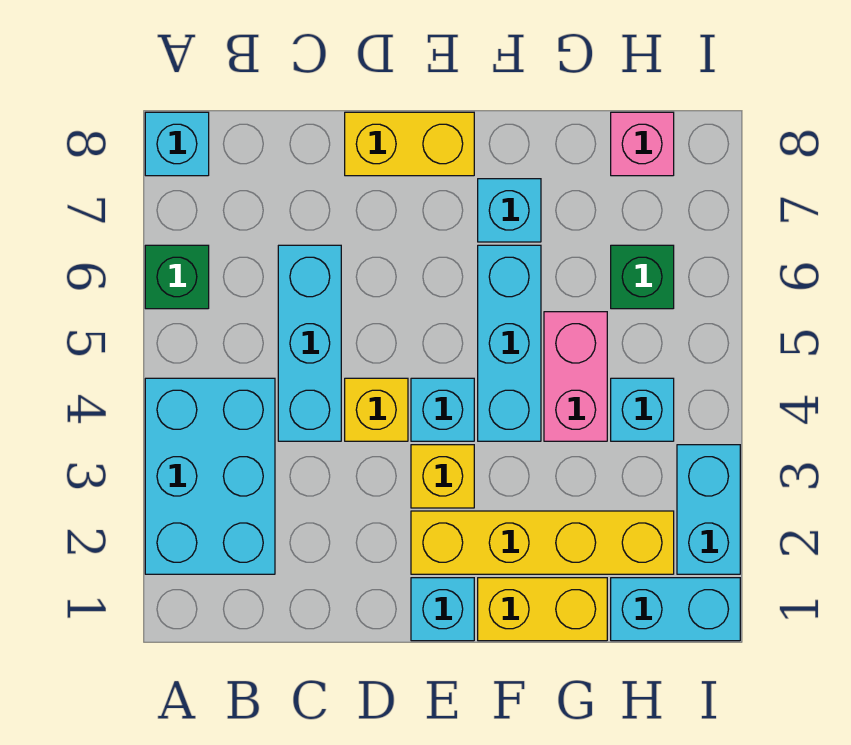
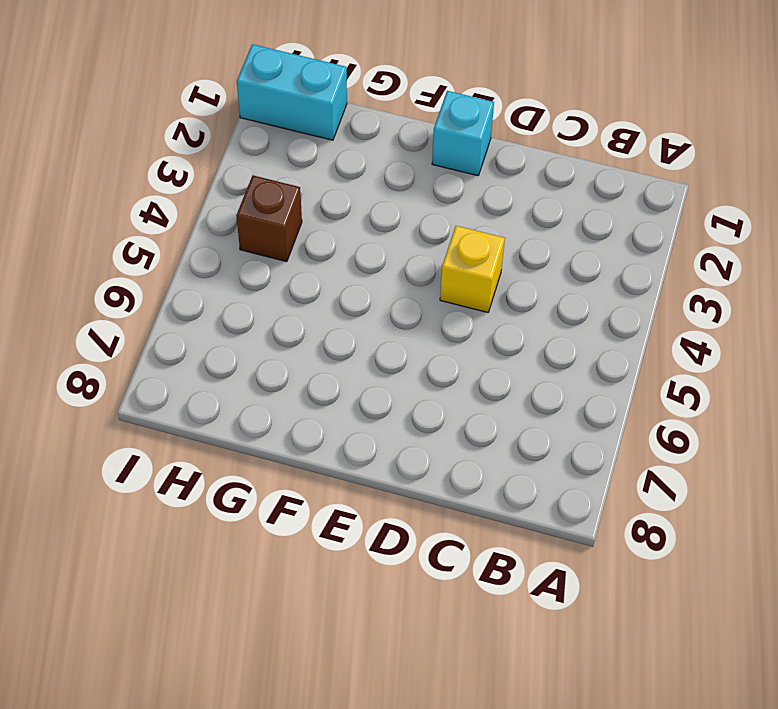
brown 1x1 brick [236,175,302,262] -> cyan 1x1 brick [611,378,674,441]
none -> cyan 2x3 brick [145,378,275,574]
none -> green 1x1 brick [145,245,209,309]
none -> cyan 1x1 brick [145,112,209,176]

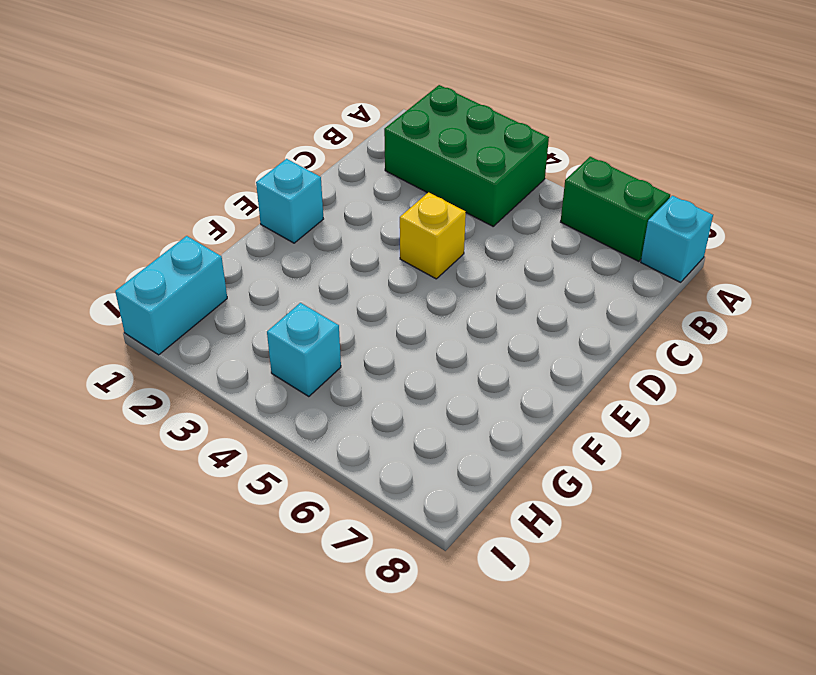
green 2x3 brick [384,85,549,226] -> cyan 2x3 brick [145,378,275,574]
green 1x2 brick [561,157,670,261] -> green 1x1 brick [145,245,209,309]
none -> cyan 1x3 brick [278,245,341,441]
none -> yellow 1x2 brick [345,112,474,176]
none -> yellow 1x4 brick [411,511,674,574]

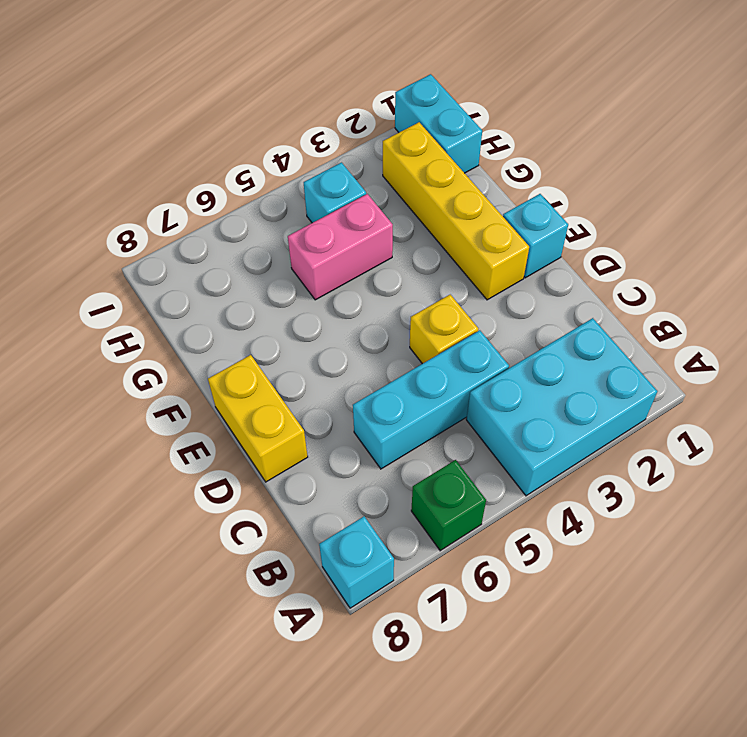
none -> yellow 1x1 brick [411,445,474,508]
none -> cyan 1x1 brick [411,378,474,441]
none -> yellow 1x2 brick [478,578,607,641]

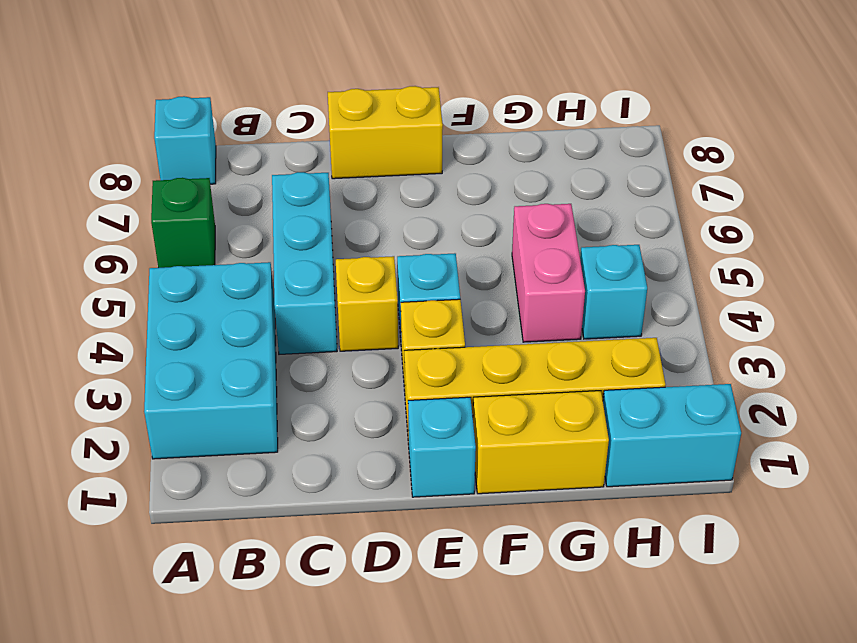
none -> cyan 1x3 brick [478,245,541,441]
none -> cyan 1x1 brick [478,179,541,242]
none -> green 1x1 brick [611,245,674,309]

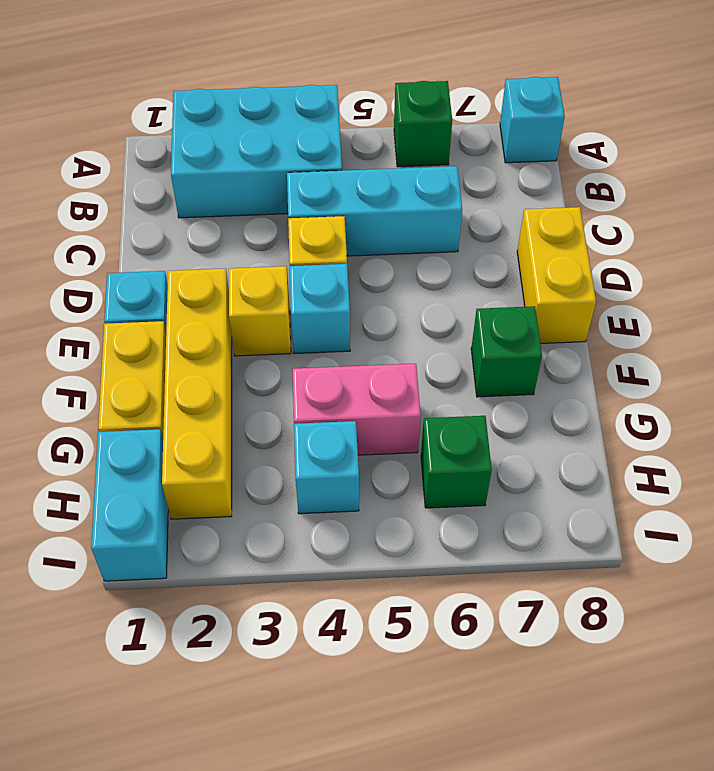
green 1x1 brick [471,306,542,397] -> cyan 1x1 brick [478,179,541,242]
none -> cyan 1x3 brick [478,245,541,441]
none -> pink 1x1 brick [611,112,674,176]
none -> cyan 1x2 brick [677,445,740,574]

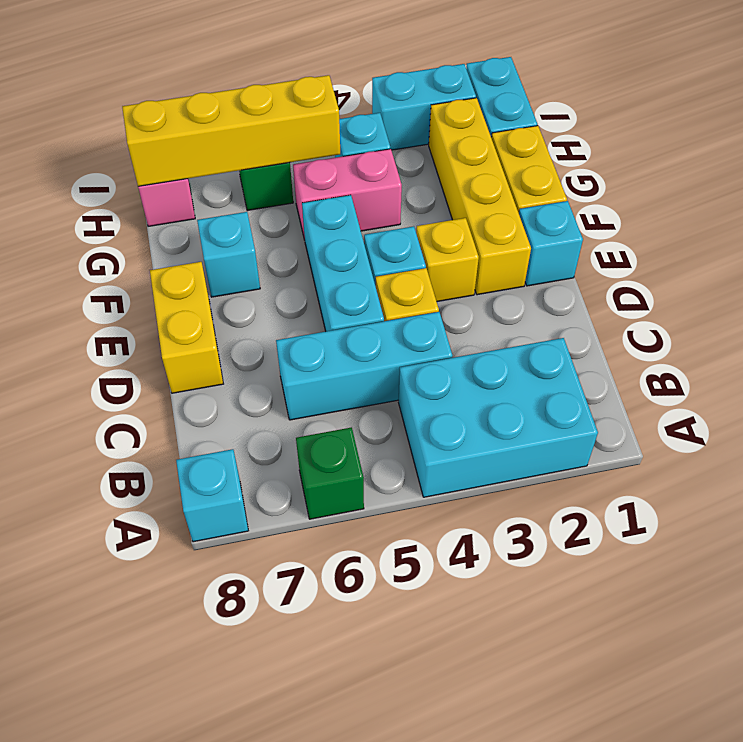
cyan 1x3 brick [302,195,384,331] -> cyan 1x3 brick turned to [478,245,541,441]
yellow 1x4 brick [122,75,340,186] -> none

